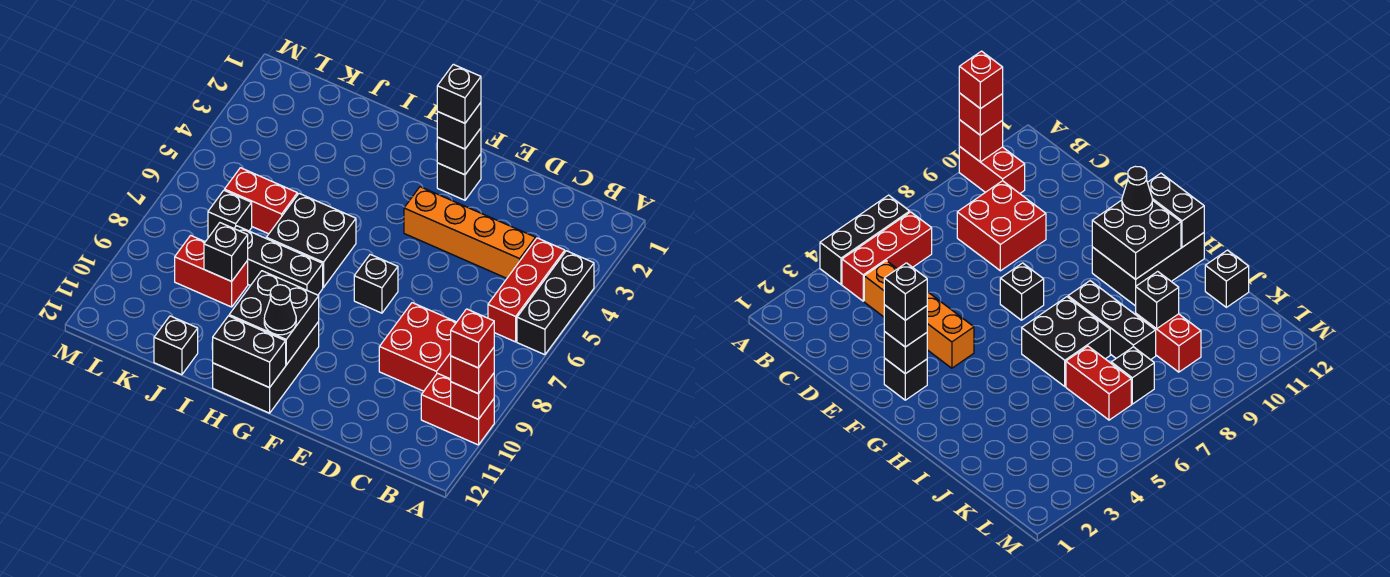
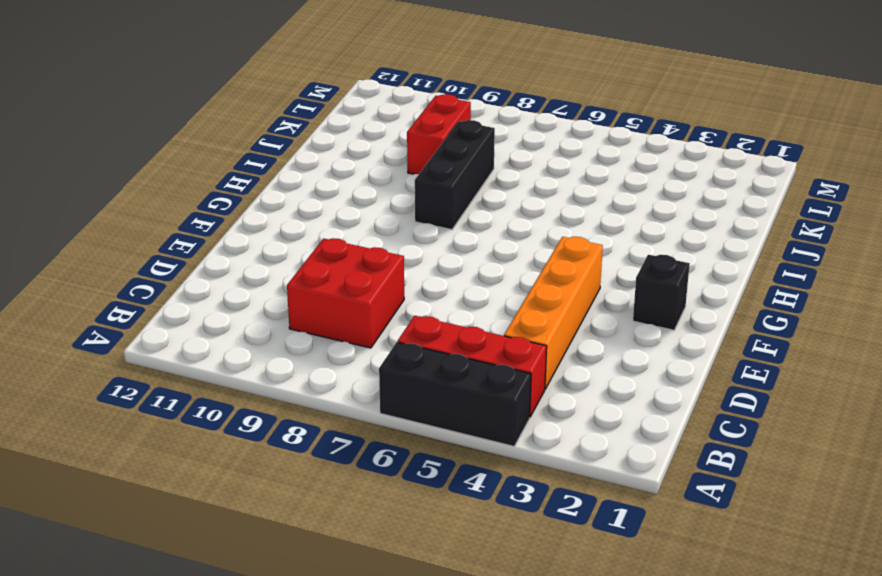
none -> red 1x2 brick [421,373,494,445]
none -> black 1x1 brick [354,254,398,313]
none -> black 2x3 brick [213,322,319,413]

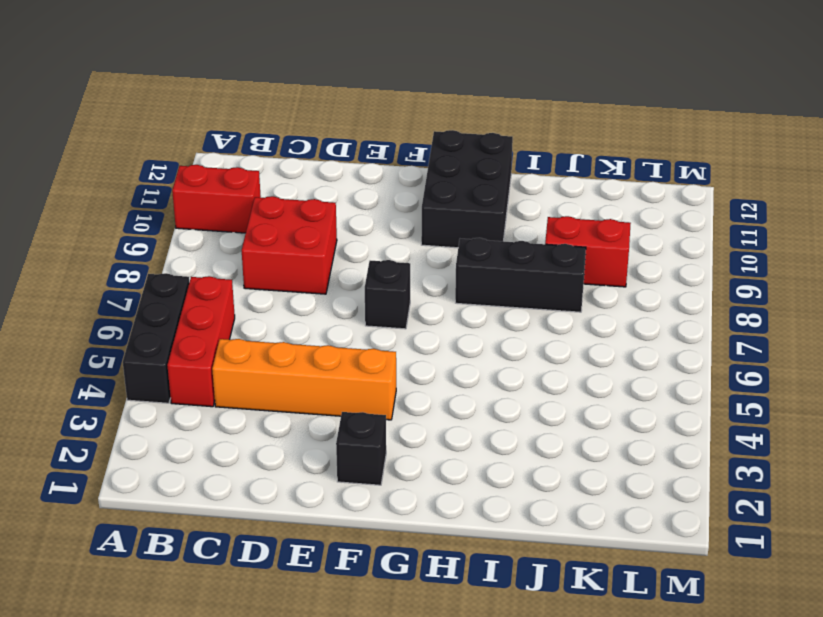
none -> black 2x2 brick [266,194,356,288]
none -> red 1x2 brick [225,168,297,234]
none -> black 1x1 brick [154,316,198,375]

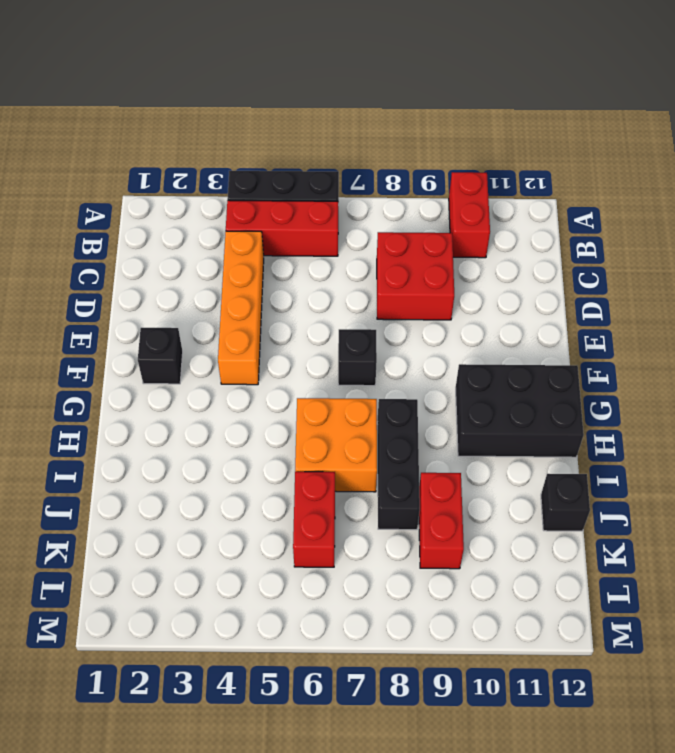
orange 2x2 brick [295,398,377,492] -> black 2x2 brick [266,194,356,288]
none -> black 1x1 brick [208,190,252,237]
none -> red 1x1 brick [451,373,494,419]
none -> black 1x1 brick [437,128,481,175]

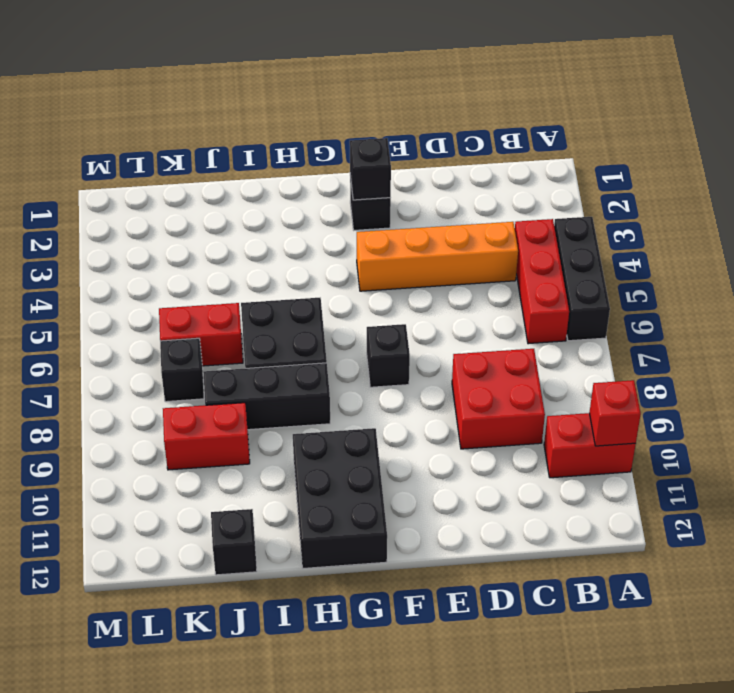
none -> black 2x2 brick [229,271,319,365]
none -> black 1x2 brick [213,316,286,388]
none -> black 1x1 brick [204,223,248,281]

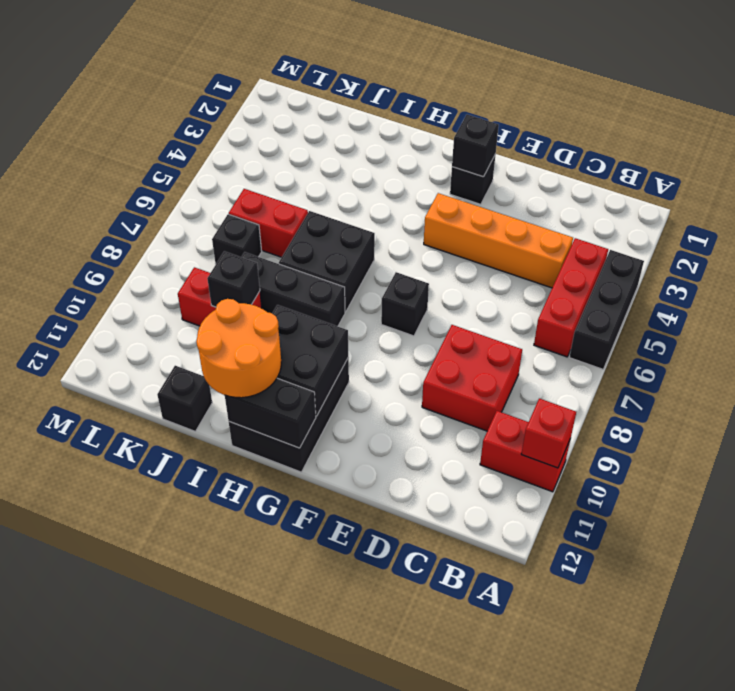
orange 2x2 round brick [196,299,281,398] -> none
none -> red 1x1 brick [451,348,494,394]
none -> black 1x1 brick [437,103,481,149]
none -> black 1x1 cone [264,285,296,335]

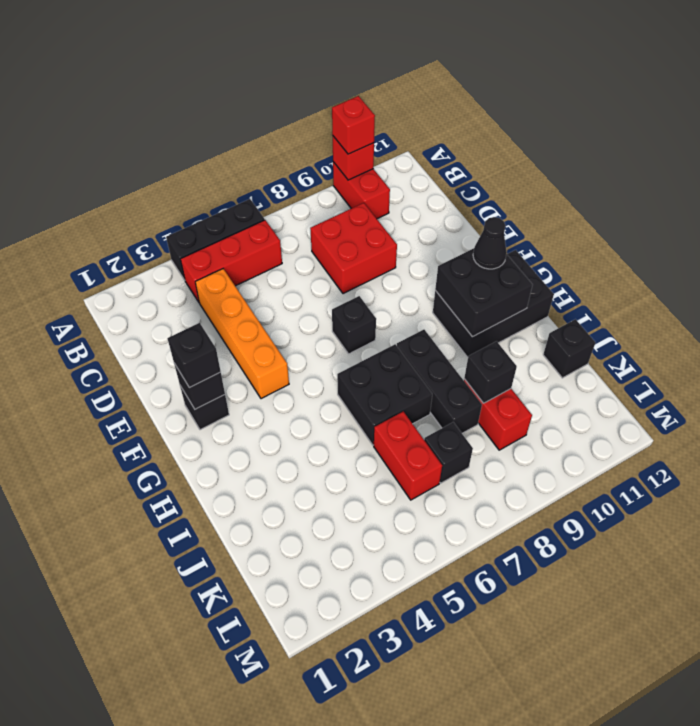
none -> black 1x2 brick [213,316,286,388]
none -> red 1x1 brick [451,309,494,368]
none -> black 1x1 brick [437,64,481,123]

